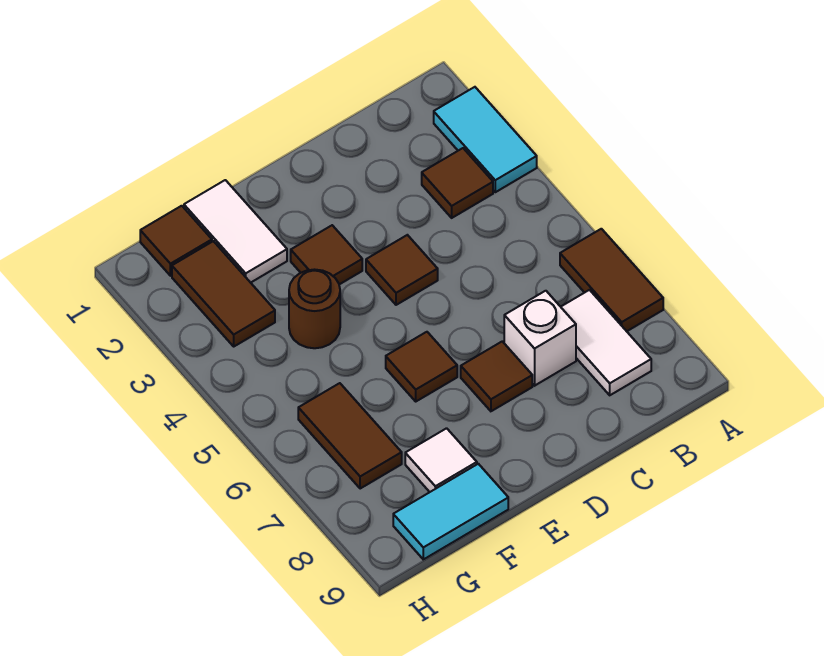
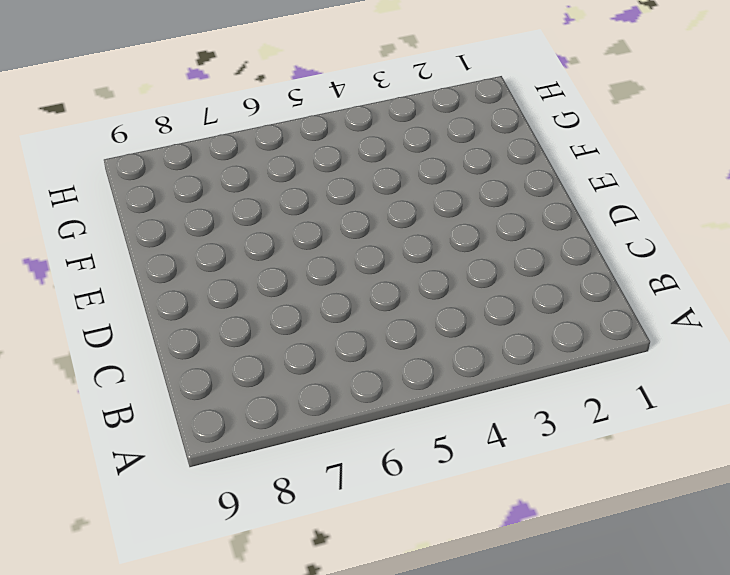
none -> cyan 1x2 tile [434,87,537,192]
none -> brown 1x2 tile [560,229,663,331]
none -> brown 1x1 tile [422,148,493,218]

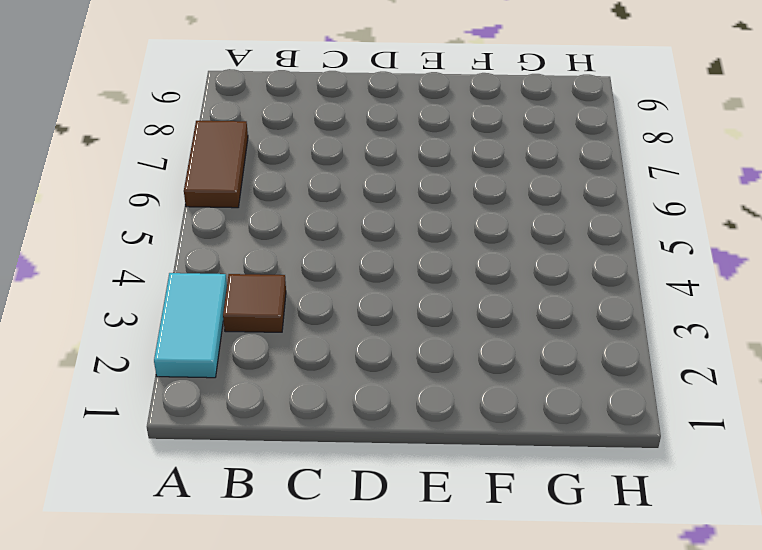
none -> white 1x2 tile [561,290,651,395]
none -> white 1x1 brick [504,291,576,386]
none -> brown 1x1 tile [366,235,438,305]

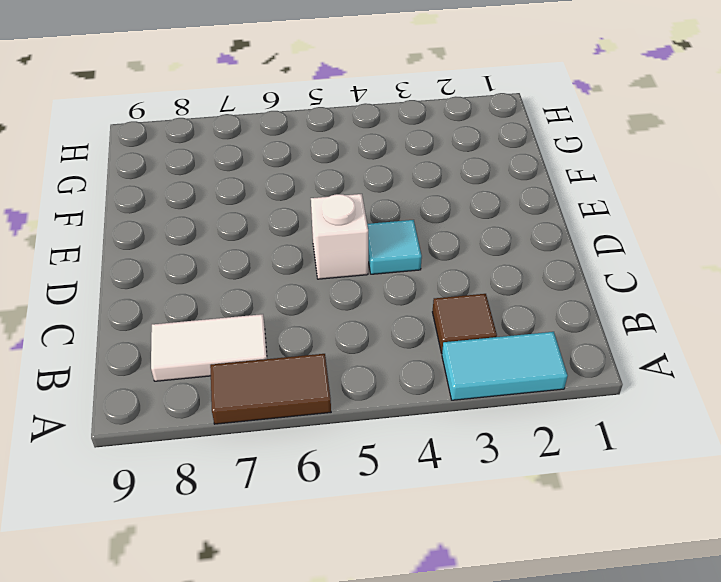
cyan 1x1 tile [367,220,422,274] -> brown 1x1 tile [366,235,438,305]
white 1x1 brick [311,194,368,279] -> white 1x1 brick moved to [504,291,576,386]
none -> brown 1x1 tile [461,341,532,411]
none -> brown 1x1 tile [291,225,362,284]
none -> brown 1x1 tile [386,332,457,401]

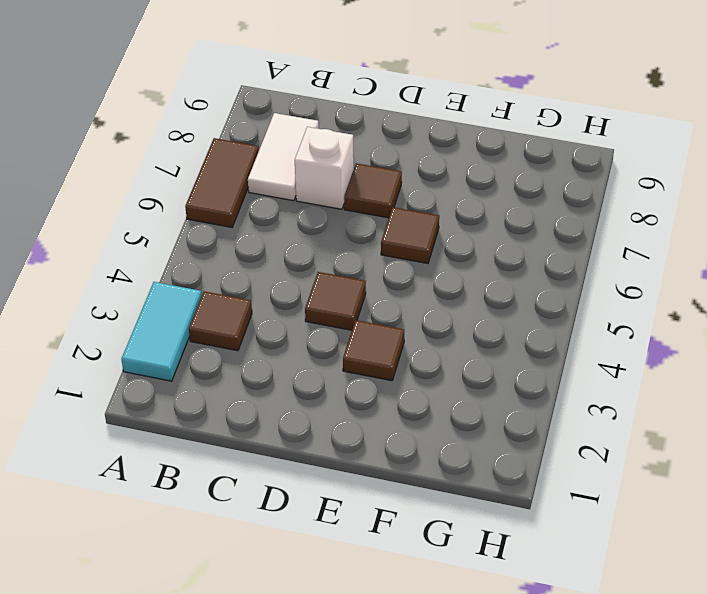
none -> white 1x2 tile [184,180,287,283]
none -> brown 1x1 round brick [289,270,340,348]
none -> white 1x1 tile [405,428,477,492]

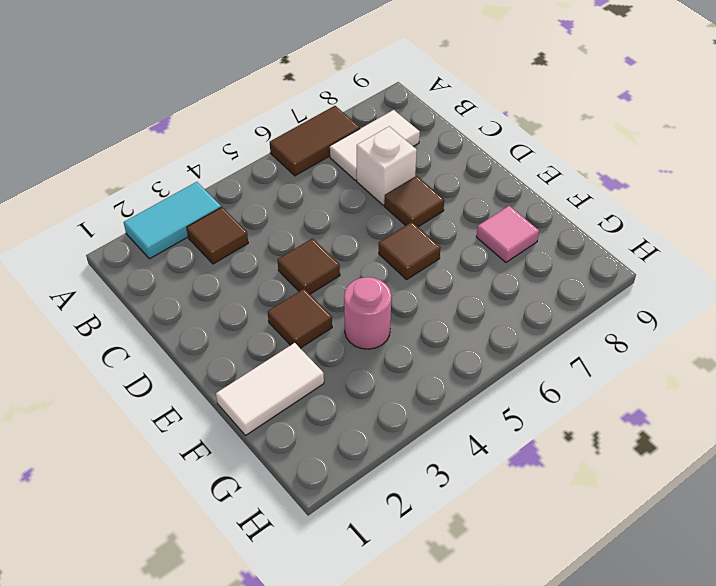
pink 1x1 round brick [344,277,391,349] -> brown 1x1 round brick [289,270,340,348]
pink 1x1 tile [476,206,539,262] -> white 1x1 tile [405,428,477,492]
none -> cyan 1x2 tile [393,464,508,559]
none -> brown 1x1 tile [140,206,212,276]
none -> brown 1x2 tile [172,241,275,346]

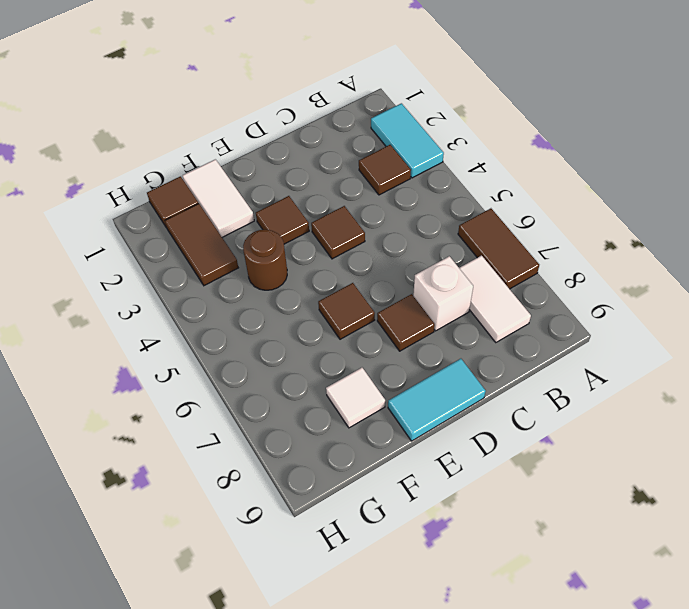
cyan 1x2 tile [388,359,486,441] -> cyan 1x2 tile moved to [393,464,508,559]
none -> brown 1x2 tile [298,383,402,489]

